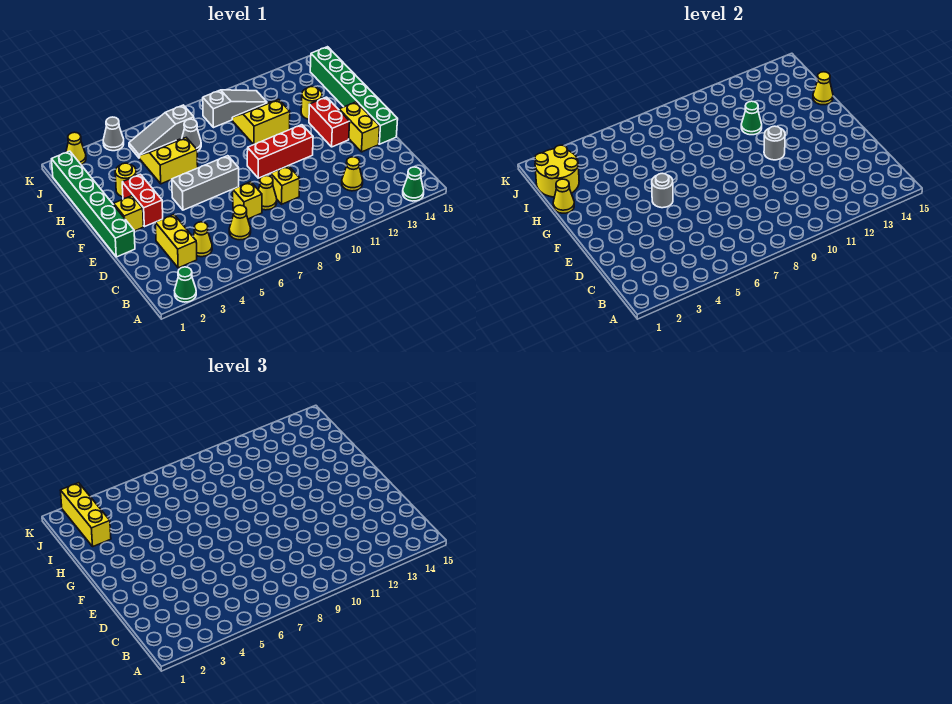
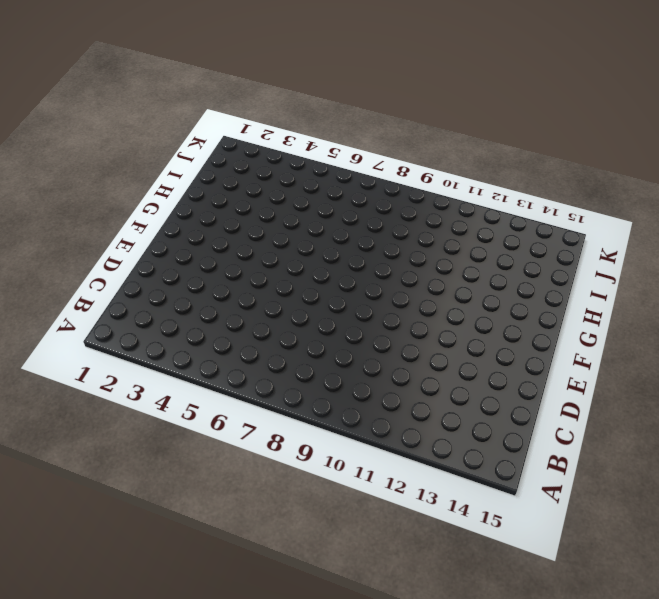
none -> green 1x1 cone [175,267,196,302]
none -> green 1x1 cone [403,167,424,201]
none -> yellow 1x2 brick [155,215,197,268]
none -> yellow 1x1 cone [193,222,212,257]

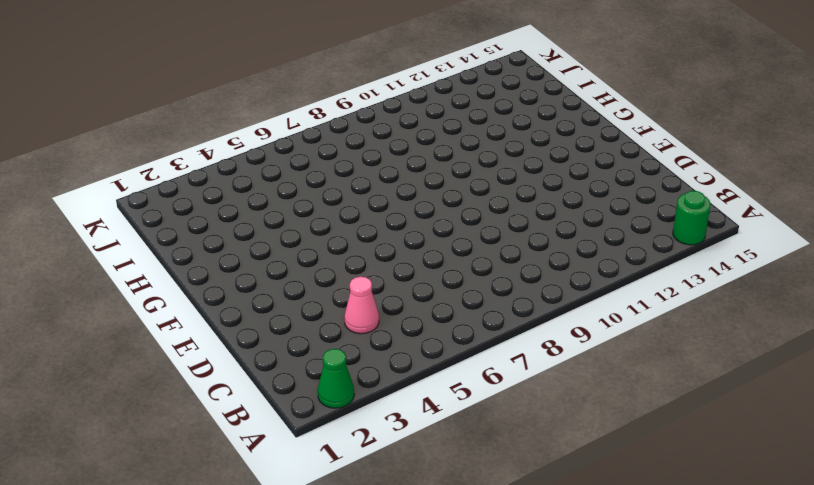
green 1x1 round brick [673,191,711,245] -> green 1x1 cone [403,167,424,201]
pink 1x1 cone [344,276,379,334] -> yellow 1x1 cone [193,222,212,257]
none -> yellow 1x2 brick [155,215,197,268]
none -> yellow 1x1 cone [229,205,251,240]
none -> yellow 1x1 cone [342,157,363,191]
none -> yellow 1x1 brick [233,182,262,219]

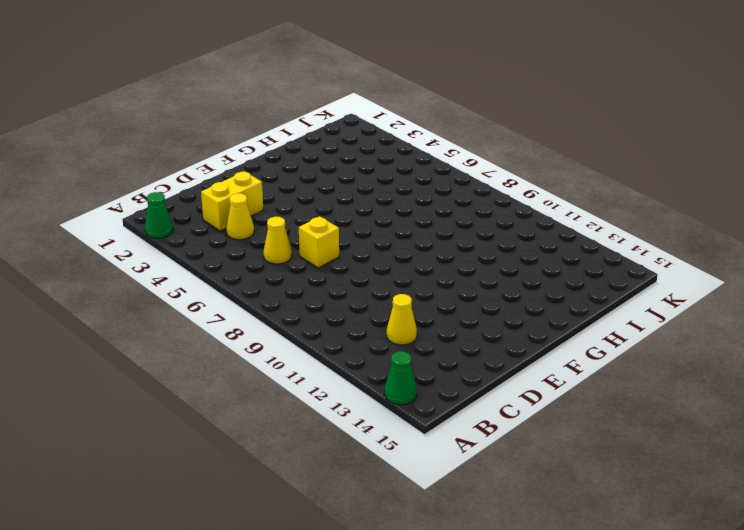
none -> yellow 1x1 cone [259,176,277,210]
none -> yellow 1x1 brick [271,166,300,204]
none -> green 1x6 brick [52,151,135,257]
none -> yellow 1x2 brick [339,102,380,152]

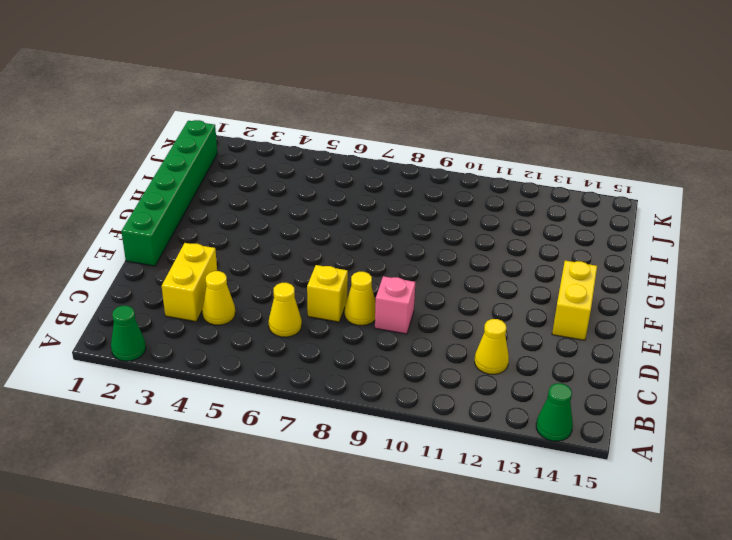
pink 1x1 brick [375,276,415,334] -> yellow 1x1 brick [271,166,300,204]
none -> green 1x6 brick [310,47,398,144]
none -> yellow 1x1 brick [114,196,143,231]
none -> red 1x2 brick [122,174,163,227]
none -> grey 1x3 brick [172,156,239,210]

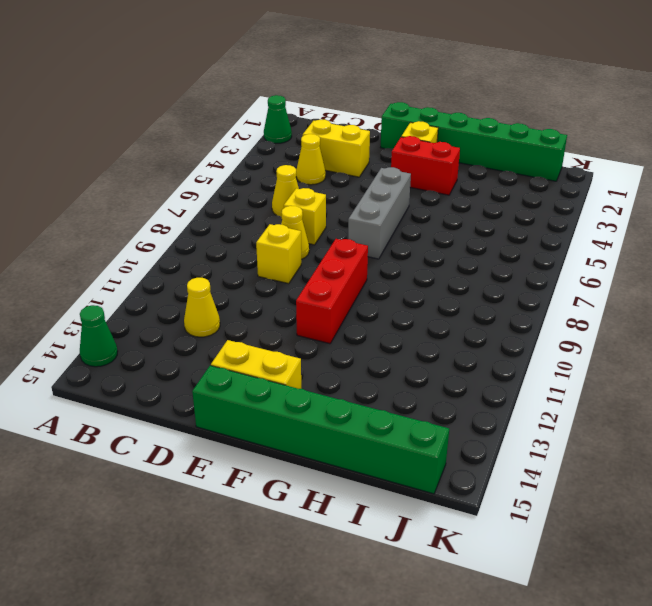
none -> red 1x2 brick [309,97,350,147]
none -> yellow 1x1 round brick [115,163,136,197]
none -> yellow 2x2 slope [140,138,198,184]
none -> yellow 2x2 slope [232,99,290,144]

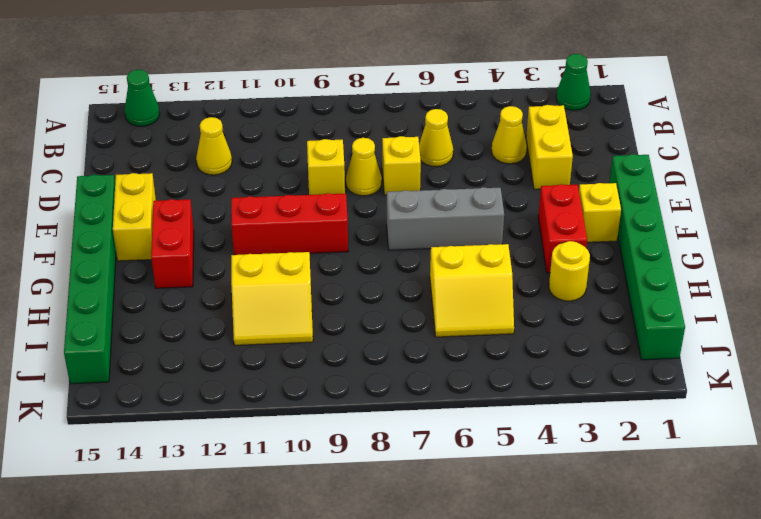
none -> yellow 1x1 round brick [301,87,322,119]
none -> grey 1x1 cone [182,119,201,151]
none -> grey 1x3 slope [129,105,194,158]
none -> grey 1x3 slope [203,90,267,128]

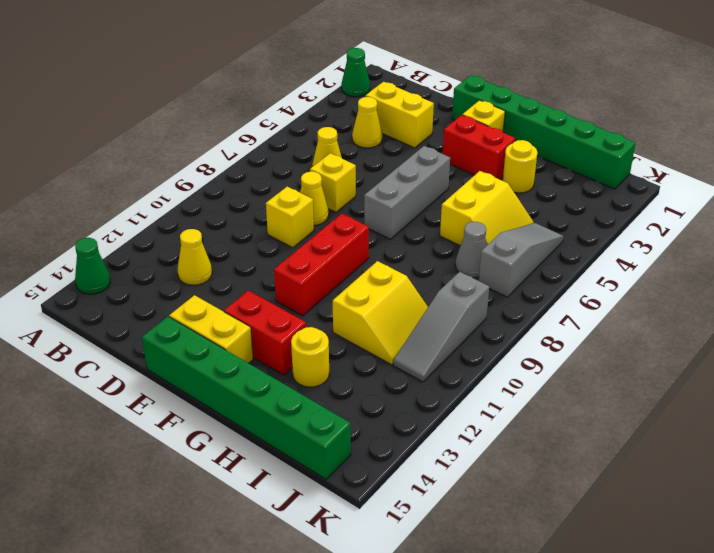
none -> yellow 1x1 cone [66,132,86,165]
none -> grey 1x1 cone [103,117,124,151]
none -> grey 1x1 round brick [652,173,673,208]
none -> grey 1x1 round brick [764,126,785,160]

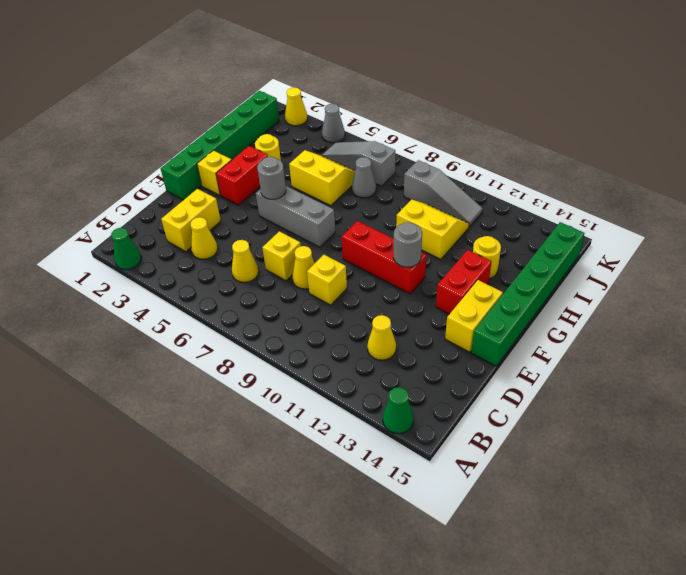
none -> yellow 1x1 cone [553,179,574,213]
none -> green 1x1 cone [741,101,762,135]
none -> yellow 1x1 cone [813,72,833,105]
none -> yellow 2x2 round brick [535,145,579,197]

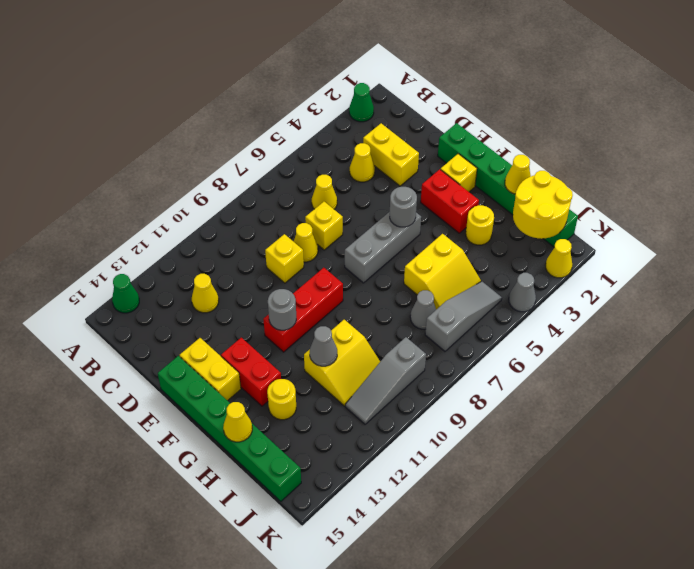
grey 1x1 cone [310,326,337,366] -> green 1x1 cone [741,101,762,135]
none -> yellow 1x3 brick [60,483,111,546]

